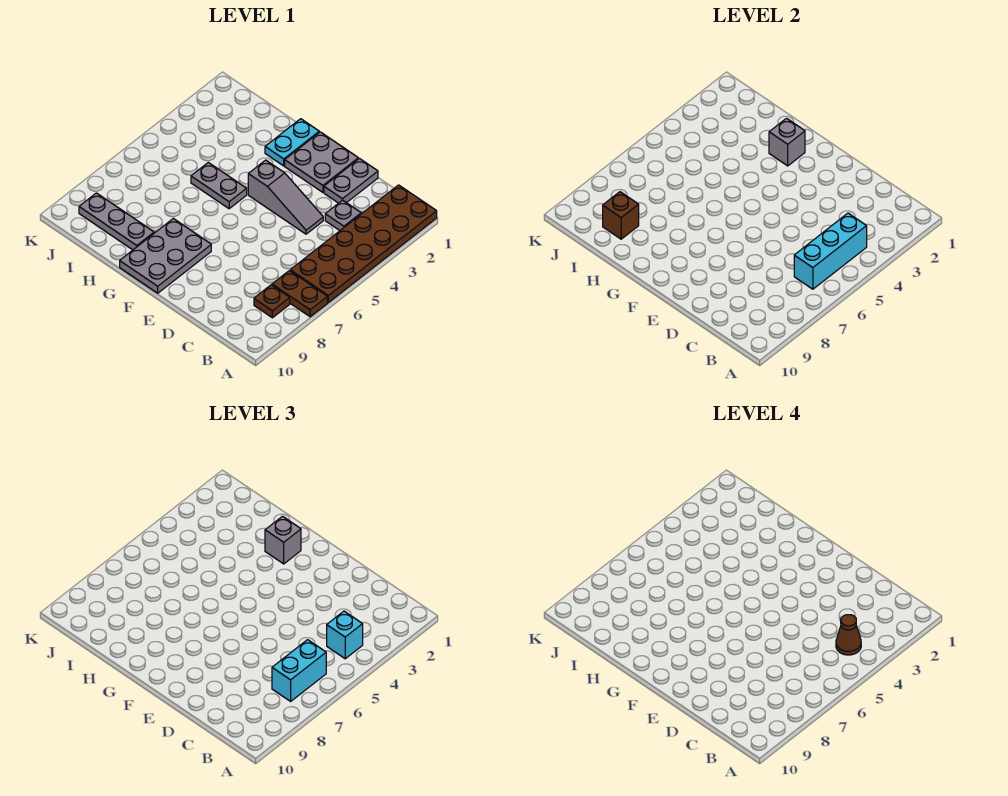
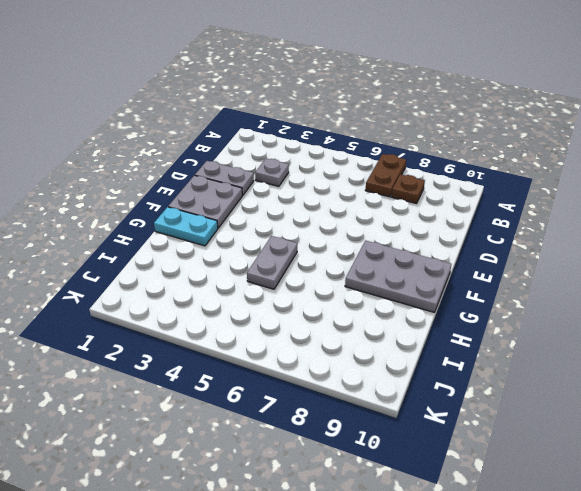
none -> brown 2x6 plate [290,185,437,302]
none -> grey 1x3 slope [248,160,323,234]
none -> grey 1x3 plate [79,193,154,250]

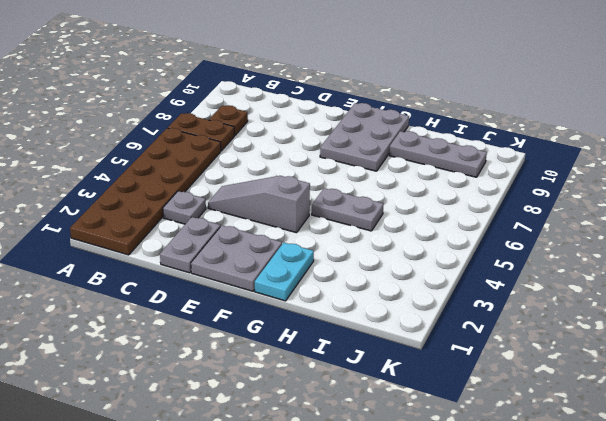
none -> cyan 1x3 brick [794,213,867,289]
none -> grey 1x1 brick [769,118,805,166]
none -> brown 1x1 brick [603,192,639,239]

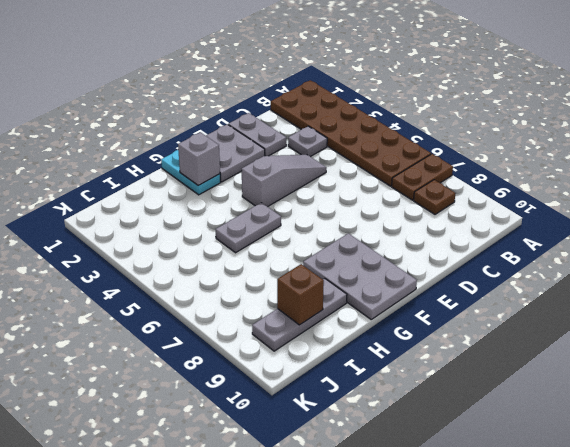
none -> cyan 1x3 brick [794,213,867,289]
none -> cyan 1x1 brick [327,611,363,659]
none -> cyan 1x2 brick [272,640,326,701]

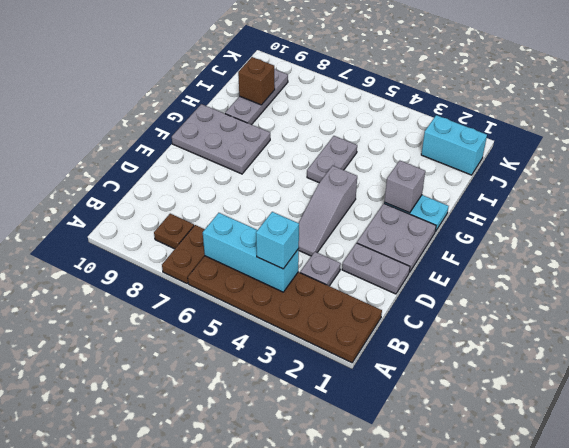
cyan 1x2 brick [421,115,487,175] -> cyan 1x2 brick moved to [272,640,326,701]
none -> grey 1x1 brick [265,516,301,564]
none -> brown 1x1 cone [836,615,861,655]

